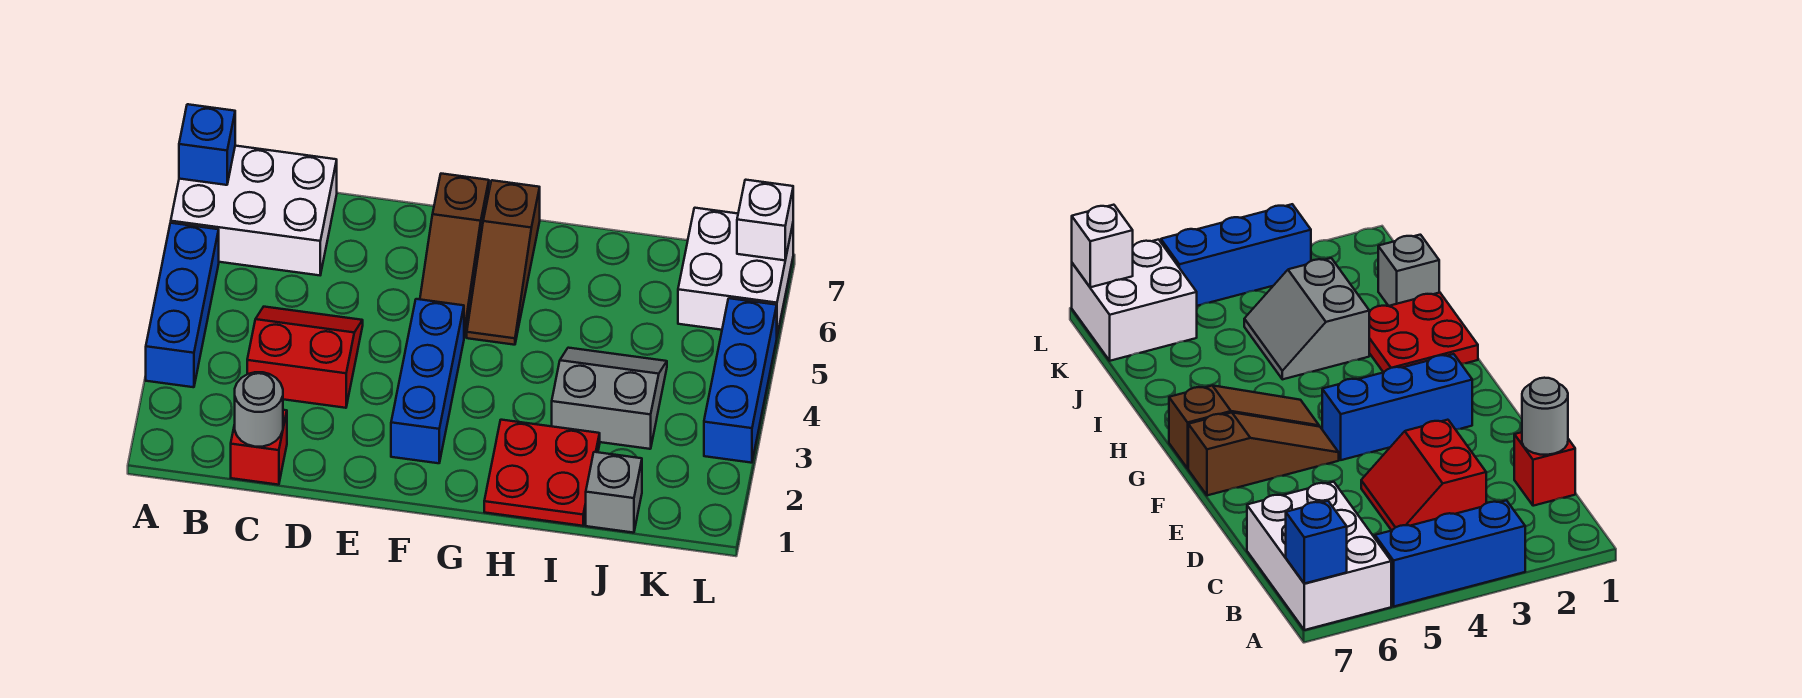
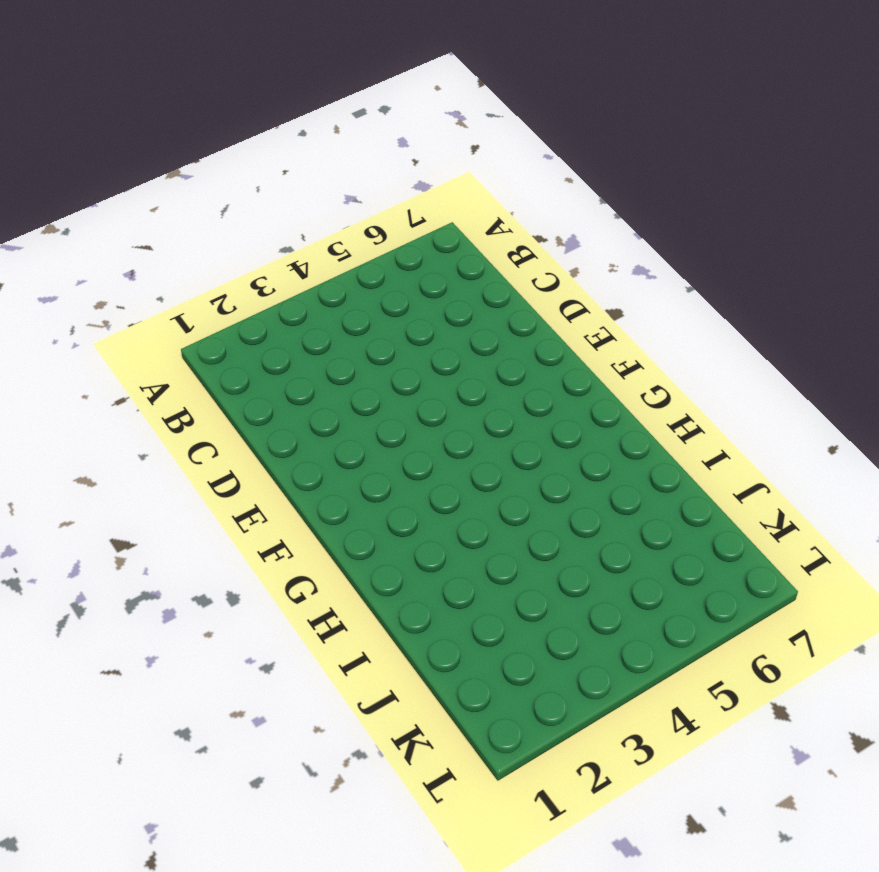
none -> blue 1x3 brick [146,223,219,387]
none -> white 2x3 brick [171,146,337,275]
none -> red 1x1 brick [231,410,287,485]

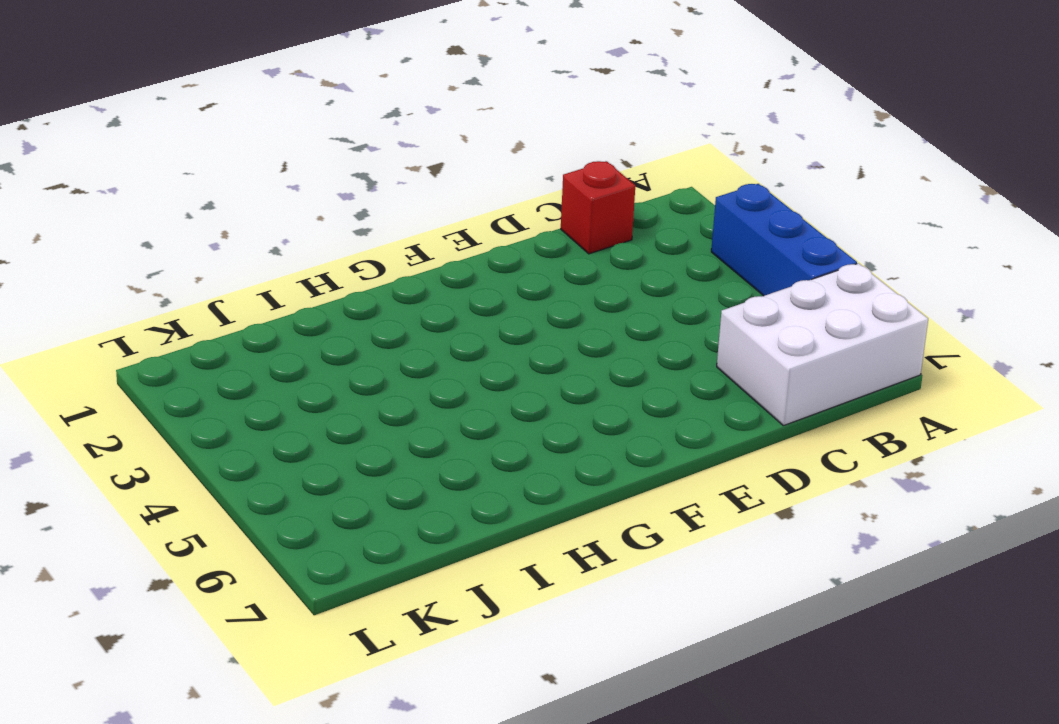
none -> red 2x2 slope [247,307,363,408]
none -> blue 1x3 brick [391,299,464,463]
none -> brown 1x3 slope [420,174,489,337]

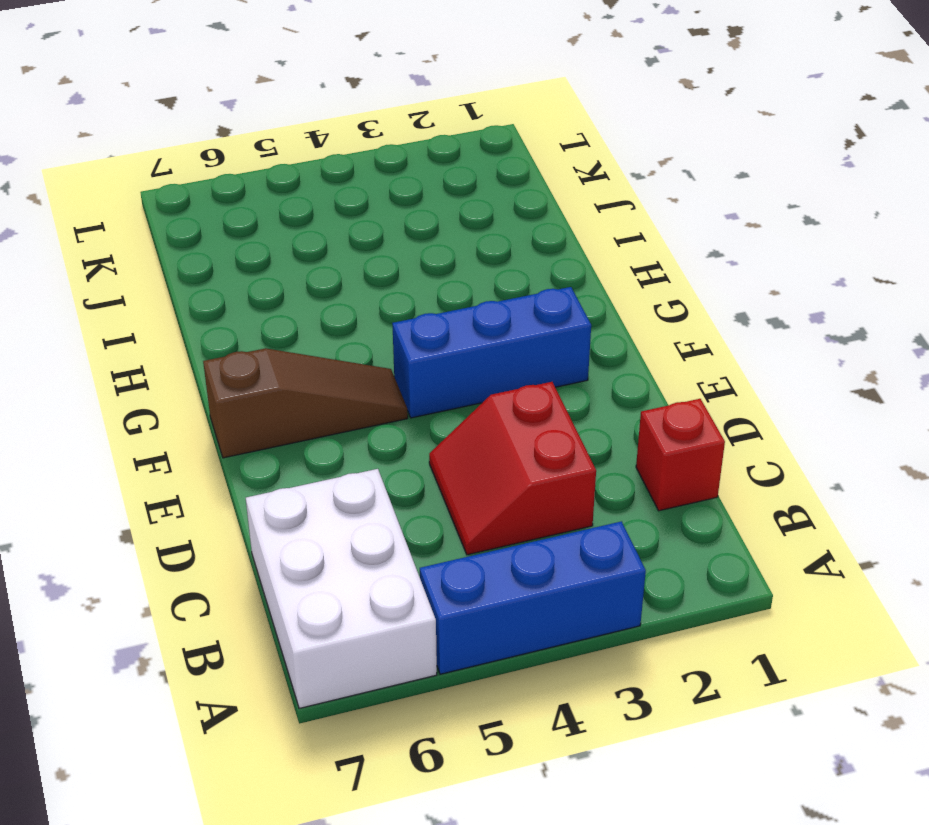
none -> brown 1x3 slope [467,180,540,345]
none -> red 2x2 plate [484,420,600,526]
none -> grey 2x2 slope [552,348,667,449]

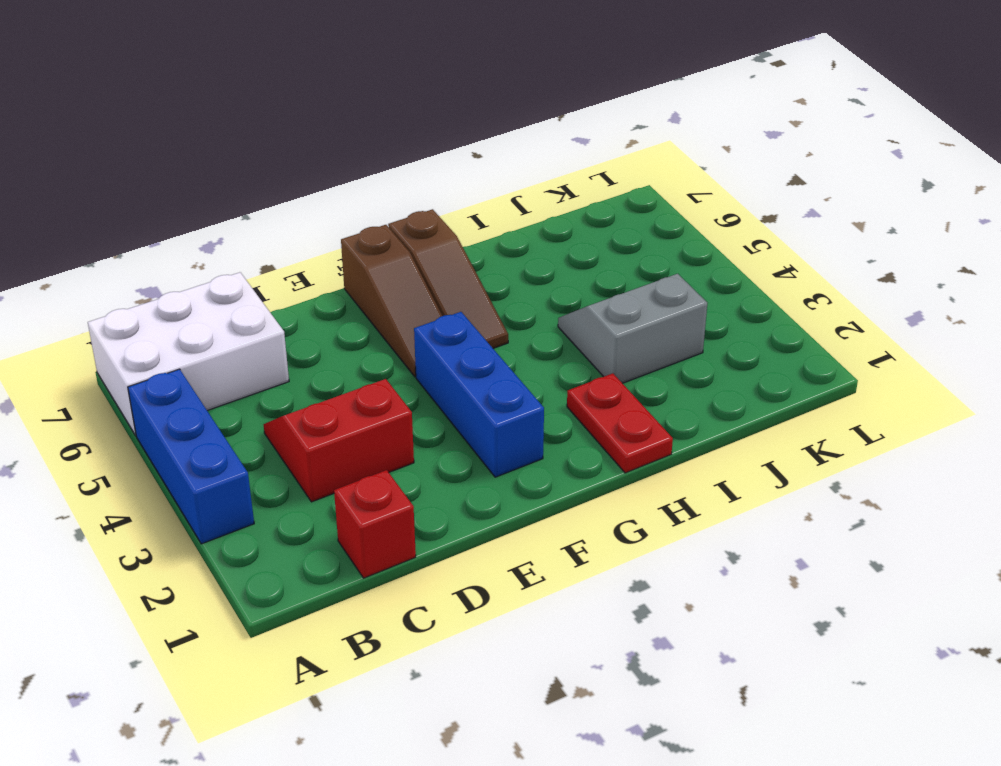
red 1x2 plate [567,373,673,473] -> red 2x2 plate [484,420,600,526]
none -> grey 1x1 brick [586,452,642,533]
none -> white 2x2 brick [678,208,793,335]
none -> blue 1x3 brick [704,298,777,463]

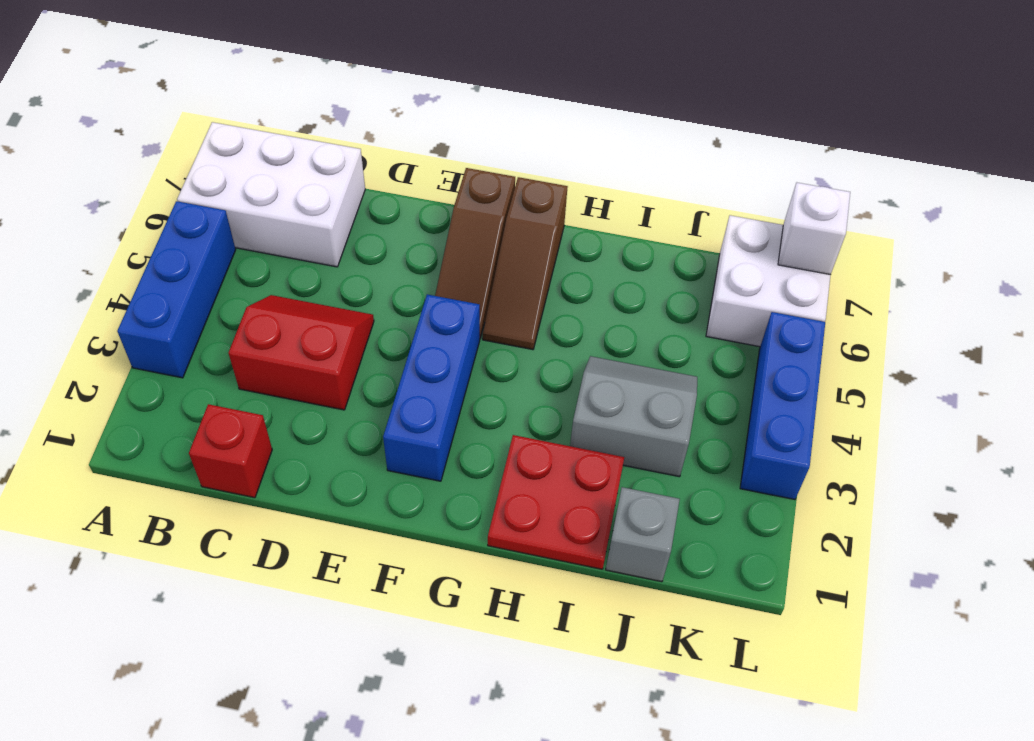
none -> blue 1x1 brick [179,104,235,185]
none -> grey 1x1 round brick [235,372,283,447]

